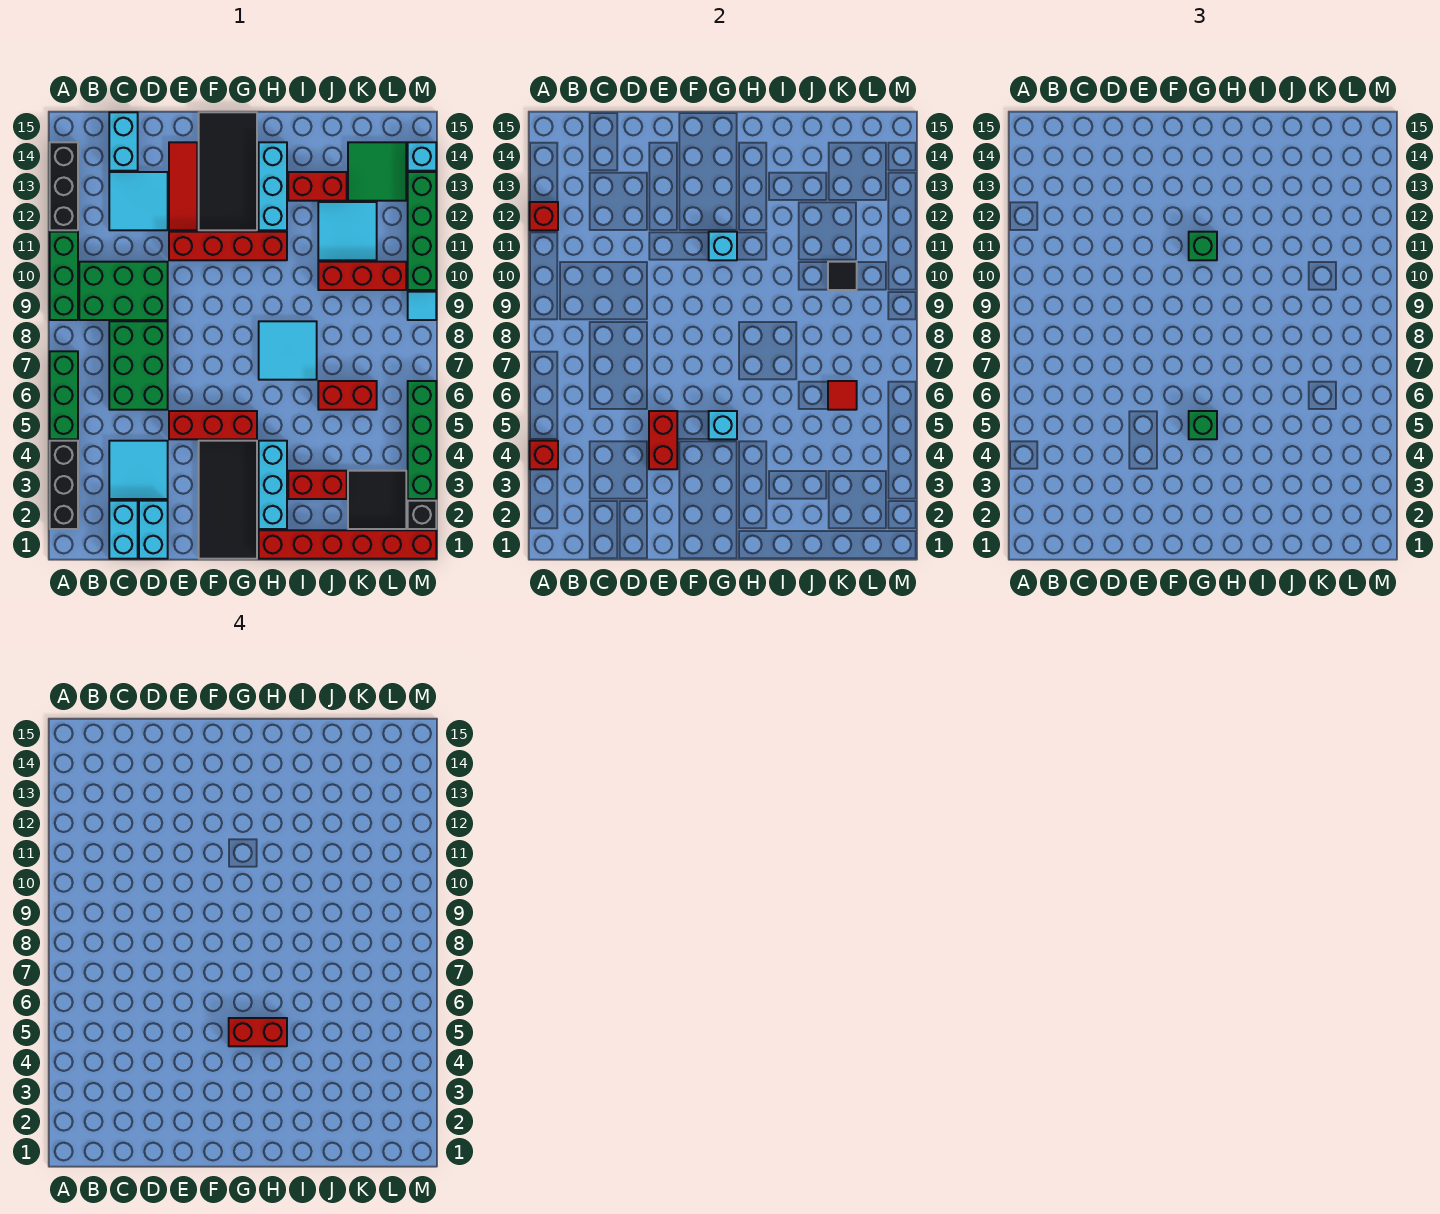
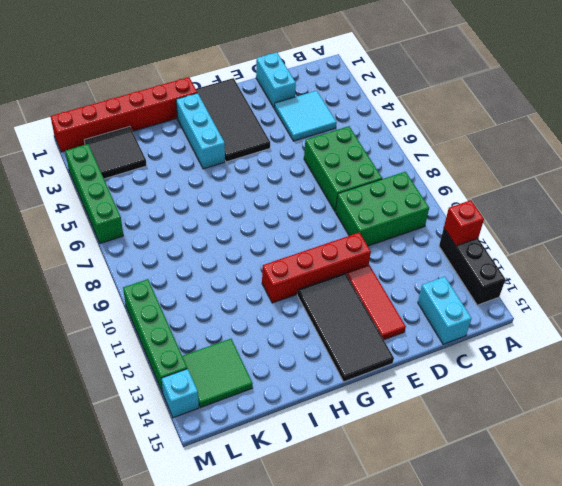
none -> black 1x3 brick [50,441,78,529]
none -> green 1x3 brick [50,351,78,439]
none -> green 1x3 brick [50,232,78,320]
none -> cyan 1x2 brick [109,501,138,559]

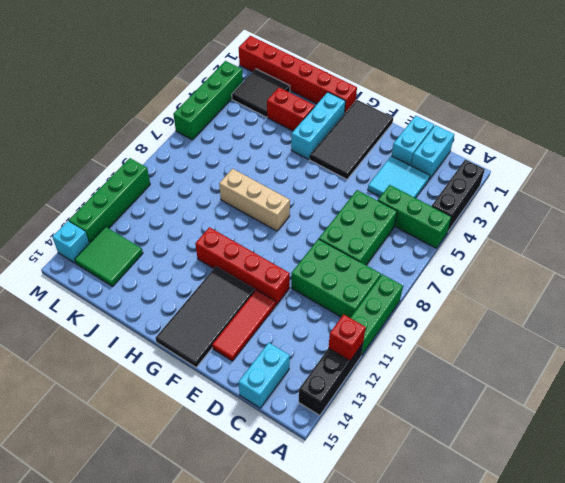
green 1x3 brick [378,185,451,248] -> green 1x3 brick turned to [50,351,78,439]
tan 1x3 brick [219,169,290,231] -> cyan 2x2 tile [259,321,317,380]
none -> cyan 2x2 tile [109,172,168,230]
none -> red 1x3 brick [169,411,257,439]
none -> cyan 1x3 brick [259,142,287,230]
none -> red 1x2 brick [288,172,347,201]

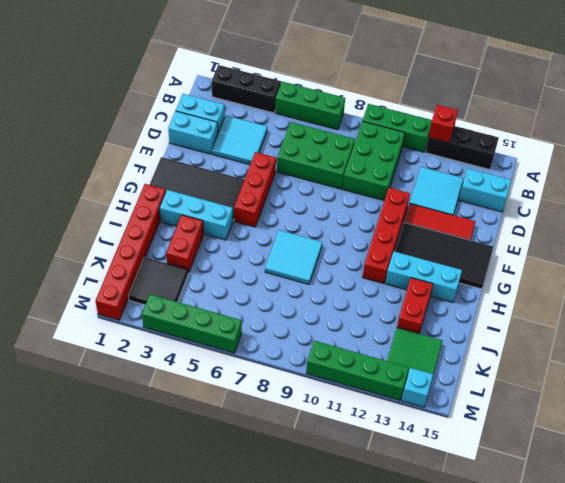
none -> red 1x2 brick [318,381,377,410]
none -> red 1x3 brick [318,262,406,290]
none -> cyan 2x2 tile [318,202,377,260]
none -> black 1x1 brick [408,501,436,529]

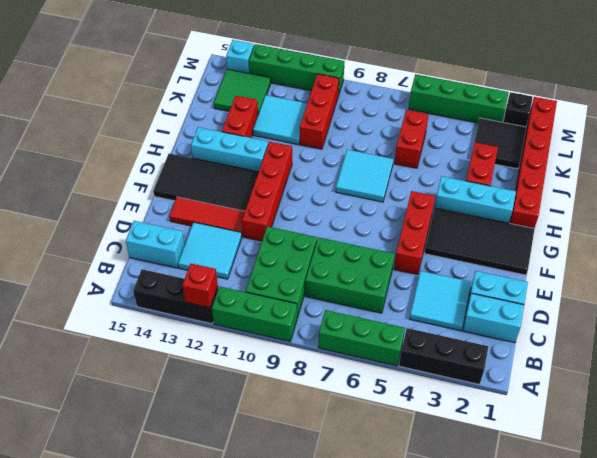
none -> cyan 1x1 tile [408,292,436,320]
none -> red 1x1 brick [530,441,558,469]
none -> red 1x2 brick [649,411,677,469]
none -> cyan 1x1 brick [709,411,737,439]

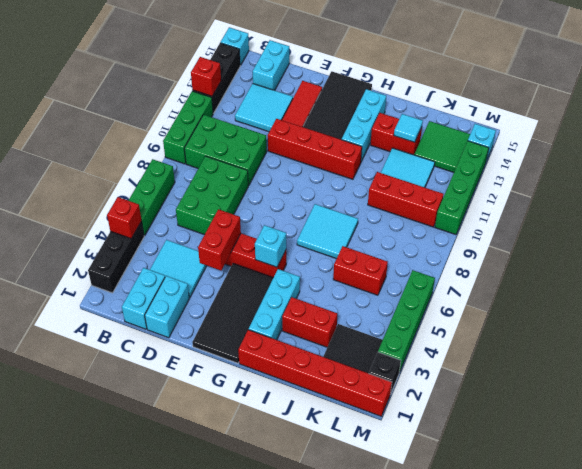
cyan 1x1 brick [220,27,249,65] -> cyan 1x1 brick moved to [709,232,737,260]
cyan 1x1 tile [394,114,423,142] -> cyan 1x1 tile moved to [408,292,436,320]
none -> red 1x1 tile [828,381,857,410]
none -> black 1x1 tile [828,262,857,290]
none -> green 1x1 brick [1189,411,1217,439]
none -> green 1x1 brick [1189,232,1217,260]

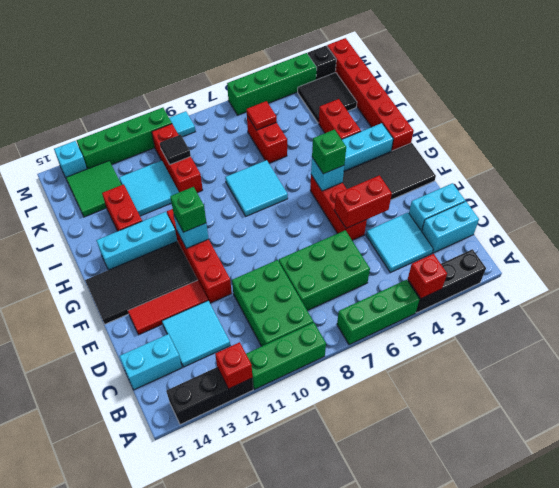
none -> red 1x2 brick [229,1018,287,1046]

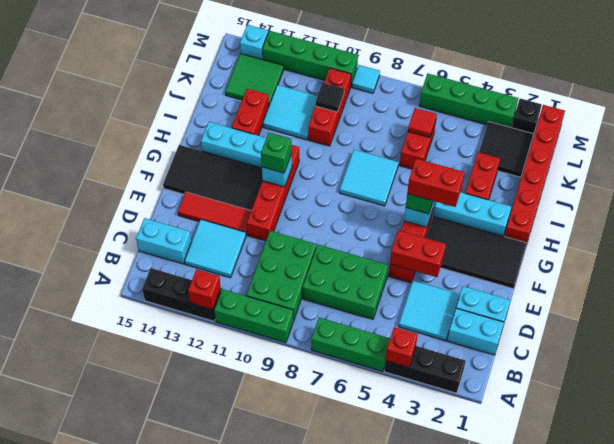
red 1x2 brick [407,159,465,207] -> red 1x2 brick turned to [229,1018,287,1046]

